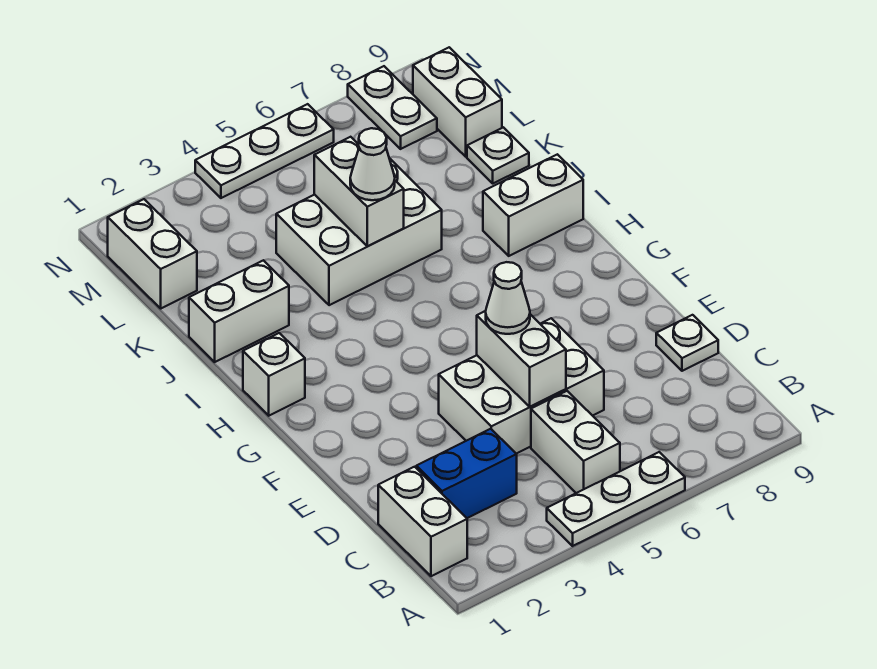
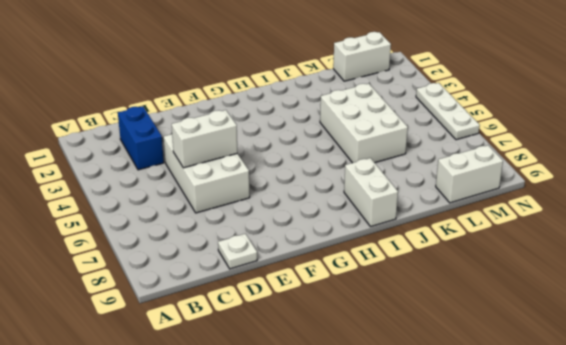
none -> white 1x3 plate [547,452,685,546]
none -> white 1x2 brick [378,467,467,576]
none -> white 1x2 brick [531,391,620,493]

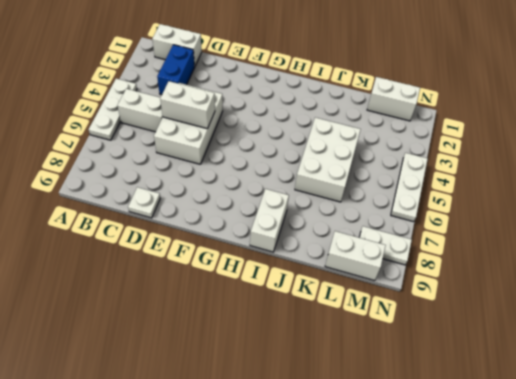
none -> white 1x1 brick [243,333,305,416]
none -> white 1x2 brick [189,260,289,362]
none -> white 1x1 plate [467,127,529,183]

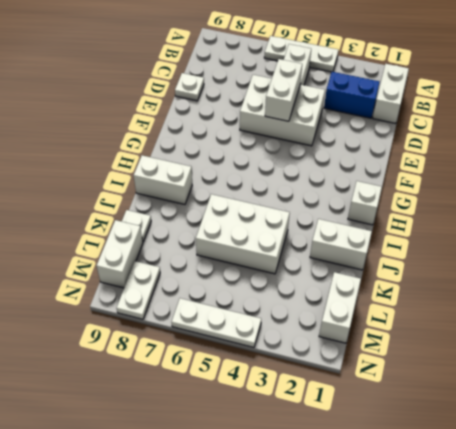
none -> white 1x2 brick [314,137,404,246]
none -> white 1x1 cone [486,262,530,334]
none -> white 1x1 cone [350,128,395,200]

